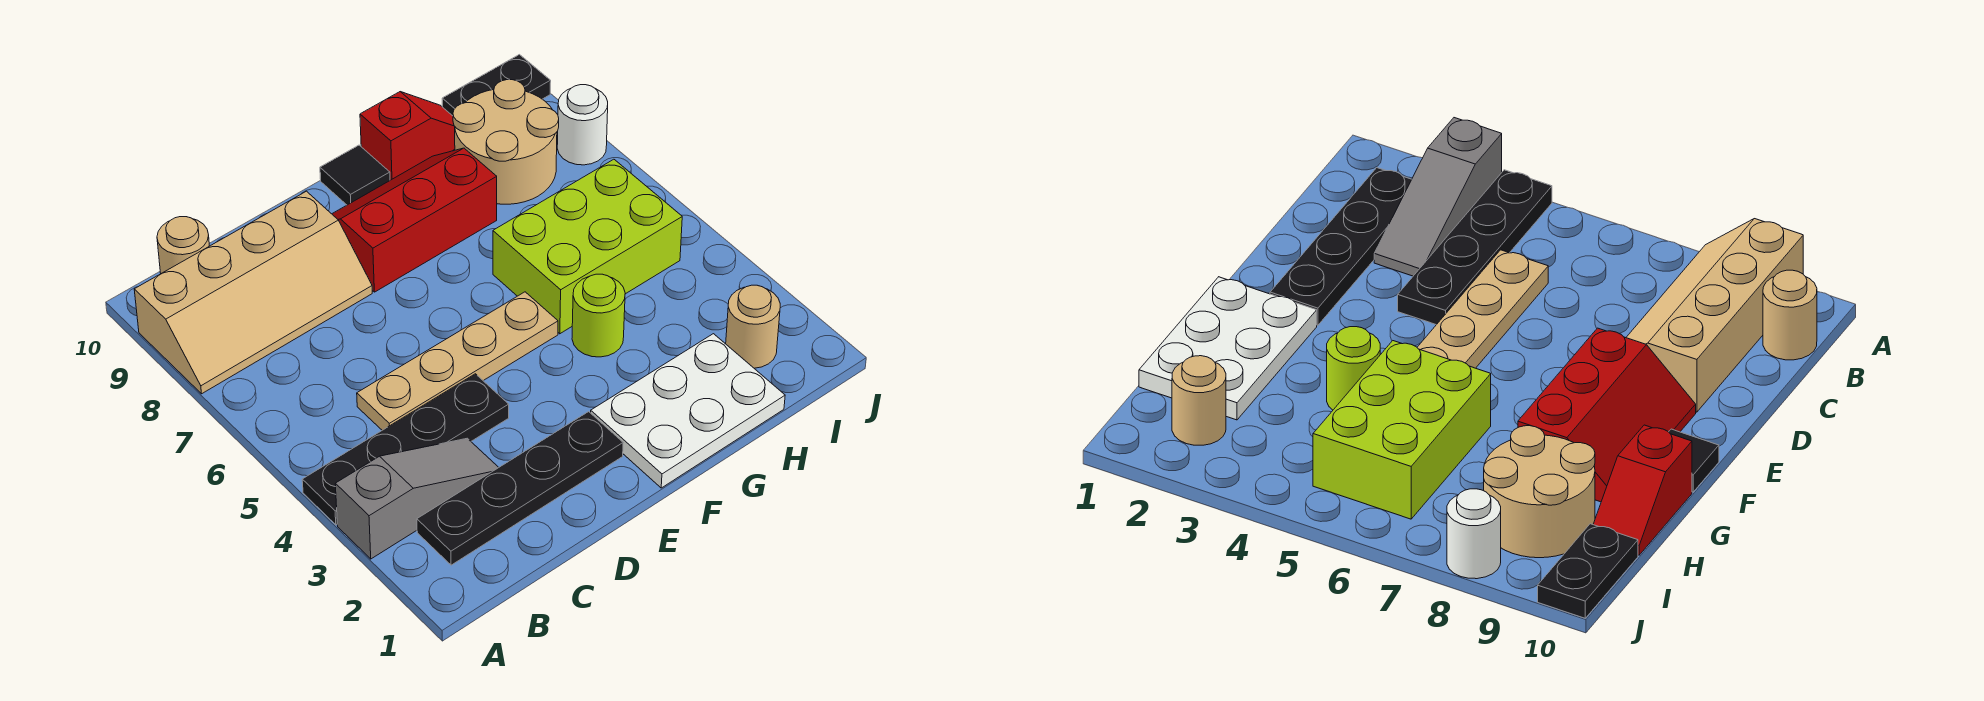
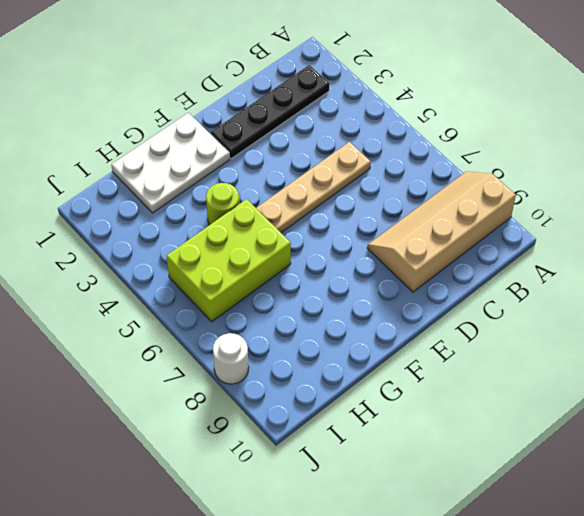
none -> grey 1x3 slope [335,438,499,559]
none -> black 1x4 plate [302,374,509,525]
none -> tan 1x1 round brick [157,217,209,273]

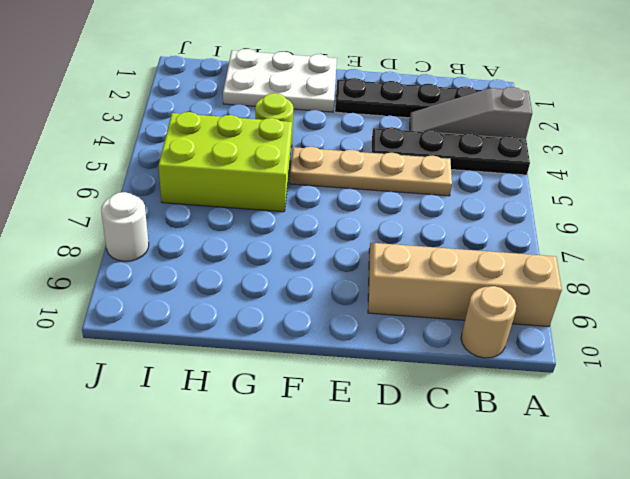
none -> red 2x3 slope [332,148,497,292]
none -> black 1x1 tile [320,145,390,205]
none -> red 1x2 slope [360,92,455,180]

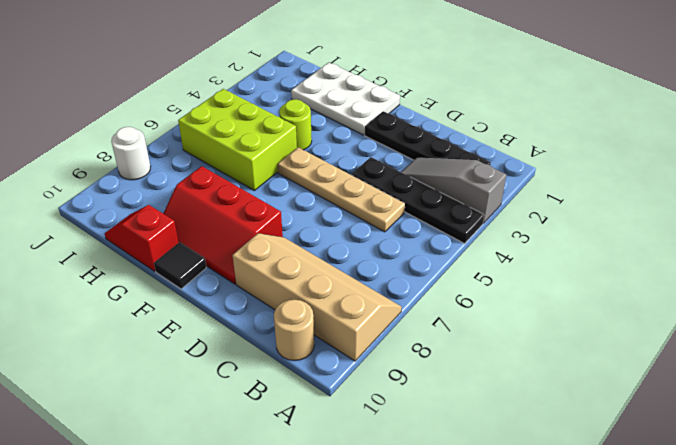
none -> tan 2x2 round brick [453,80,559,204]
none -> tan 1x1 round brick [726,285,780,368]
none -> black 1x2 plate [442,55,551,116]

